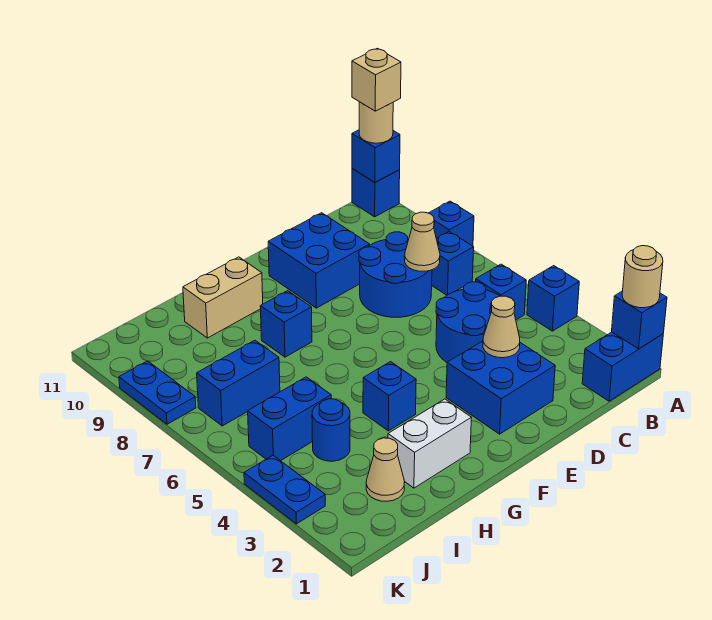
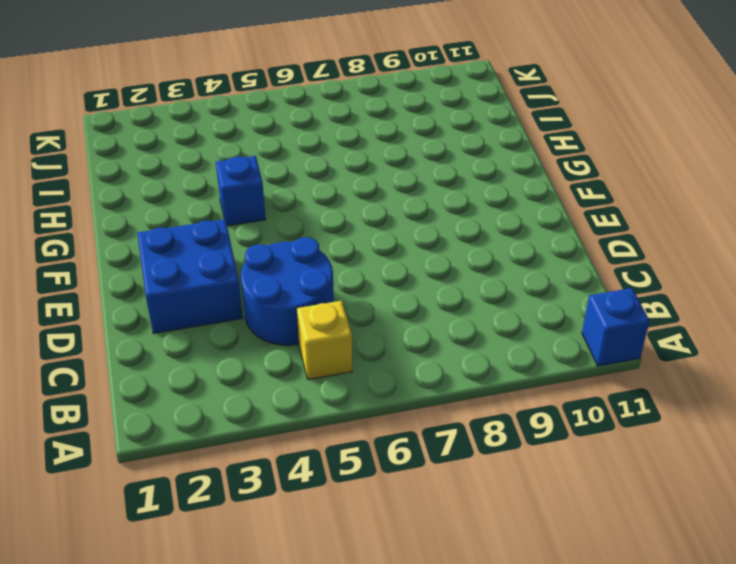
yellow 1x1 brick [297,301,352,380] -> blue 1x1 brick [476,264,526,320]
none -> blue 1x2 brick [582,332,663,401]
none -> blue 1x1 brick [527,266,579,331]
none -> blue 1x1 brick [429,201,474,246]

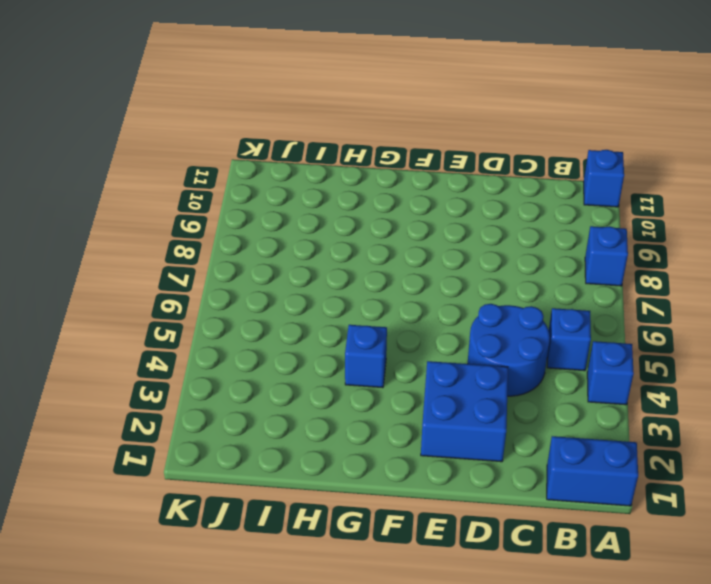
none -> blue 1x1 brick [432,231,474,295]
none -> blue 2x2 round brick [359,232,432,317]
none -> blue 2x2 brick [268,213,370,308]

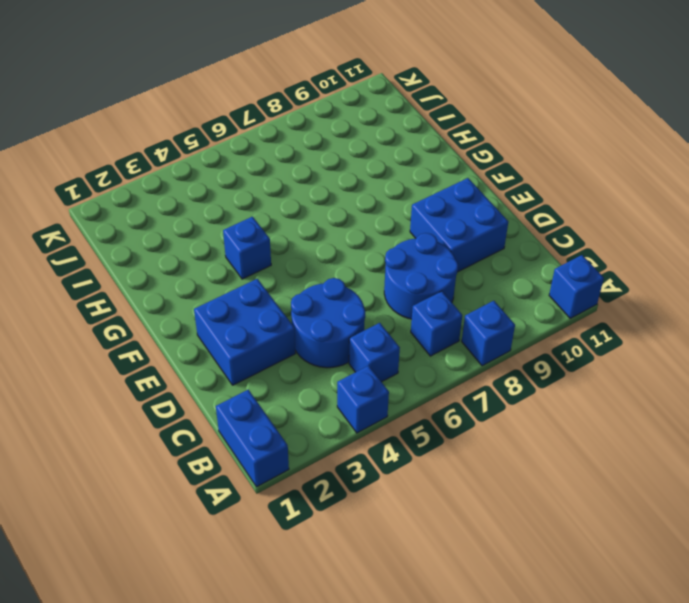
none -> white 1x2 brick [388,399,472,488]
none -> blue 1x1 brick [260,291,312,357]
none -> tan 1x2 brick [183,257,263,338]

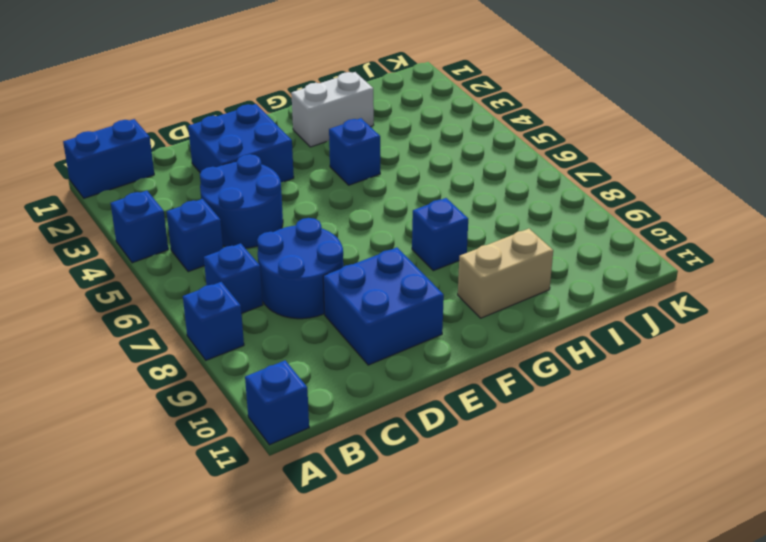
none -> tan 1x1 cone [366,438,405,501]
none -> blue 1x1 round brick [312,399,350,461]
none -> blue 1x2 brick [248,377,331,461]

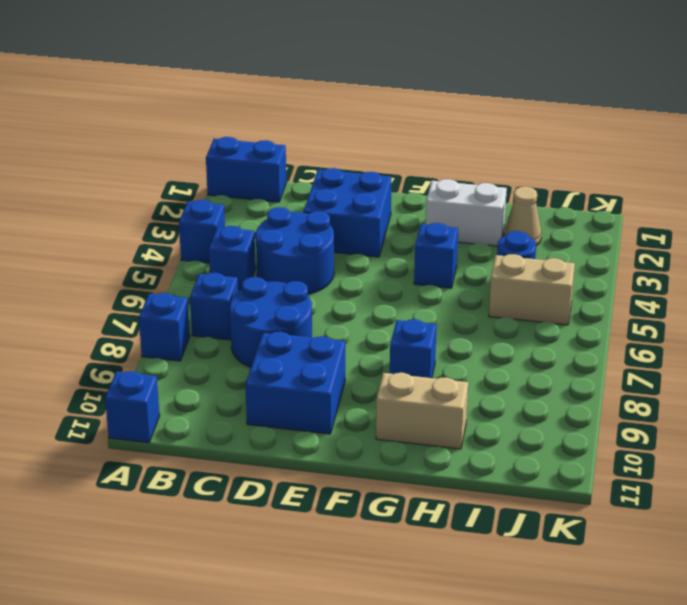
tan 1x2 brick [489,254,575,325] -> blue 1x2 brick [248,377,331,461]
none -> blue 1x2 brick [197,340,280,426]
none -> blue 1x2 plate [244,455,325,524]
none -> blue 1x2 plate [119,361,196,424]

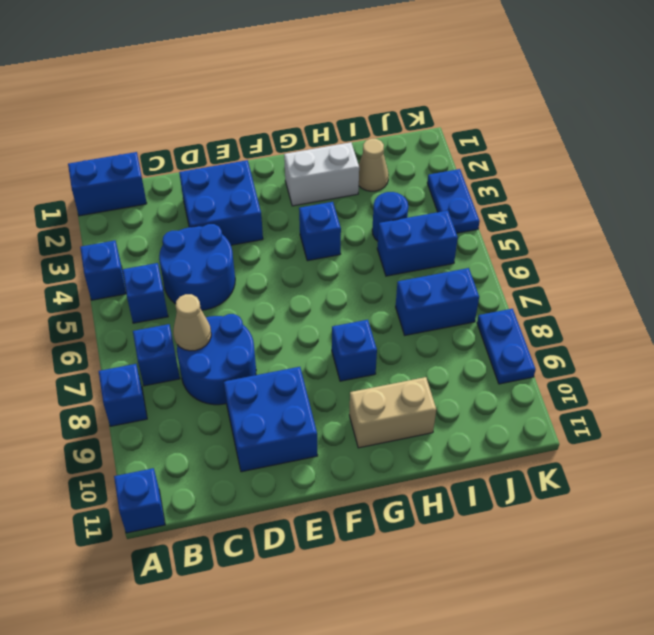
none -> blue 1x1 brick [612,291,667,349]
none -> blue 1x1 brick [352,130,400,182]
none -> tan 1x1 cone [483,296,520,358]

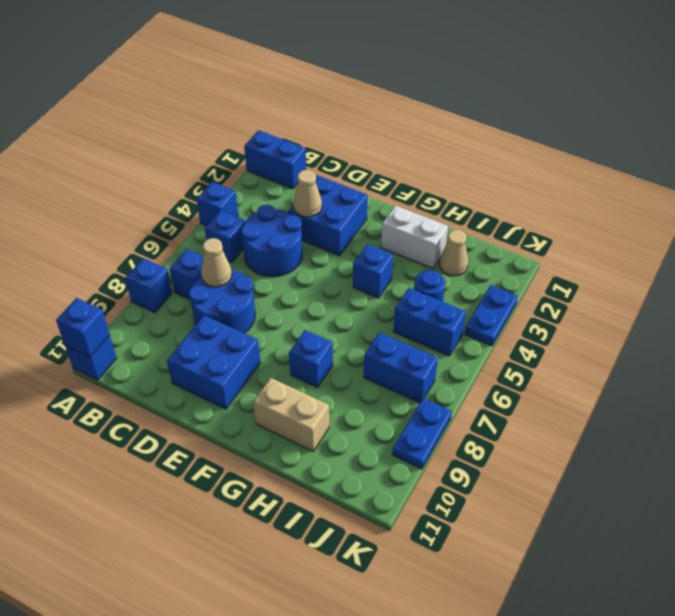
none -> blue 1x1 brick [612,291,667,349]
none -> tan 1x1 round brick [622,246,663,308]
none -> tan 1x1 round brick [359,102,393,143]

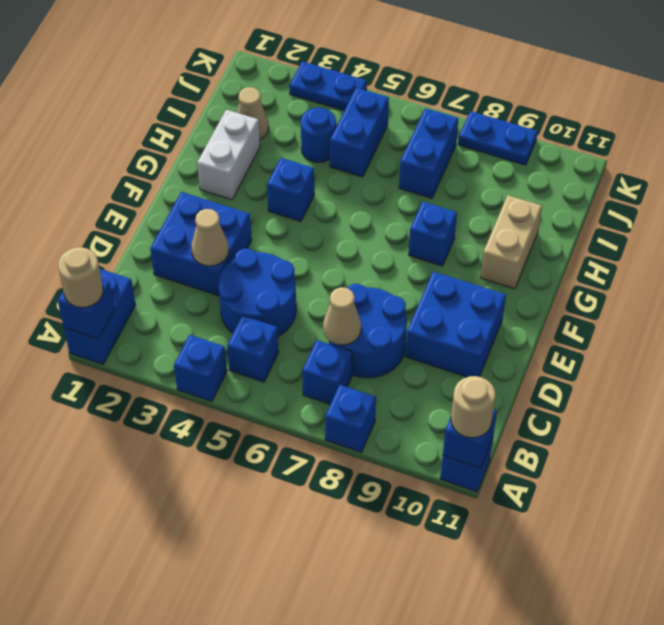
none -> tan 1x1 brick [352,48,401,111]

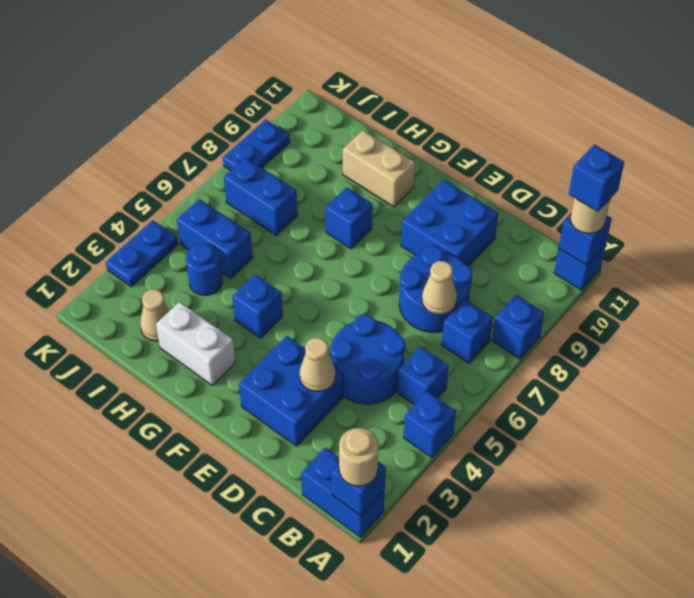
blue 1x1 brick [569,144,624,212] -> tan 1x1 brick [352,48,401,111]

